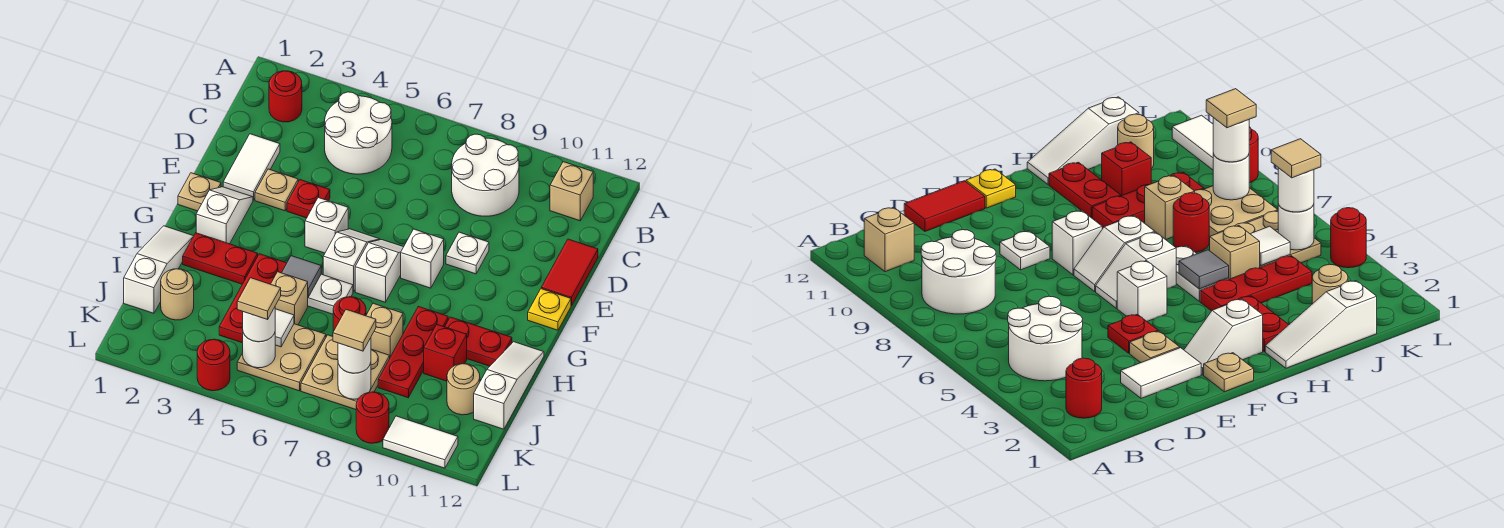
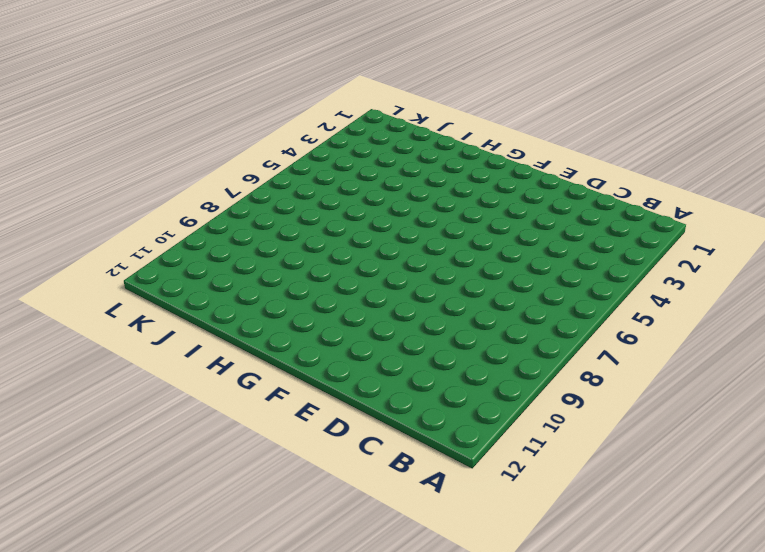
none -> red 1x1 round brick [269,71,302,122]
none -> white 2x2 round brick [325,92,392,174]
none -> white 2x2 round brick [452,134,519,216]
none -> tan 1x1 brick [550,162,593,221]

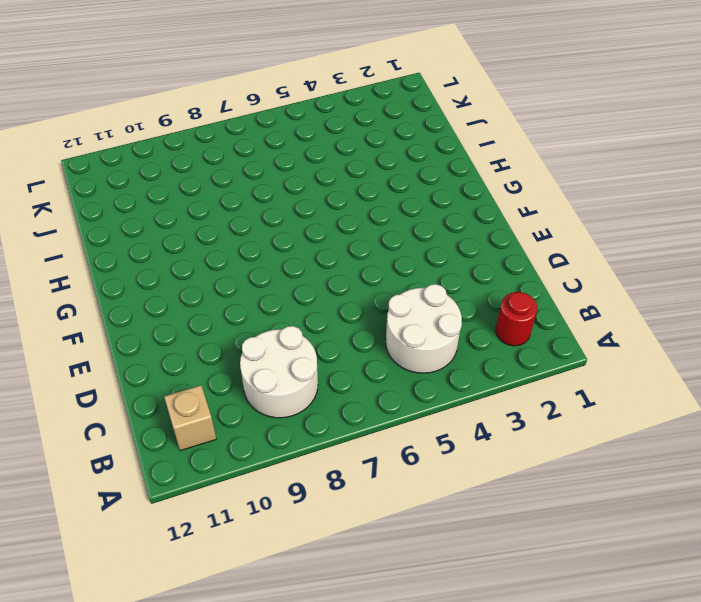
none -> white 1x2 tile [223,134,280,200]
none -> red 1x2 tile [541,239,598,306]
none -> tan 1x1 plate [255,169,298,211]
none -> red 1x1 plate [287,180,330,218]

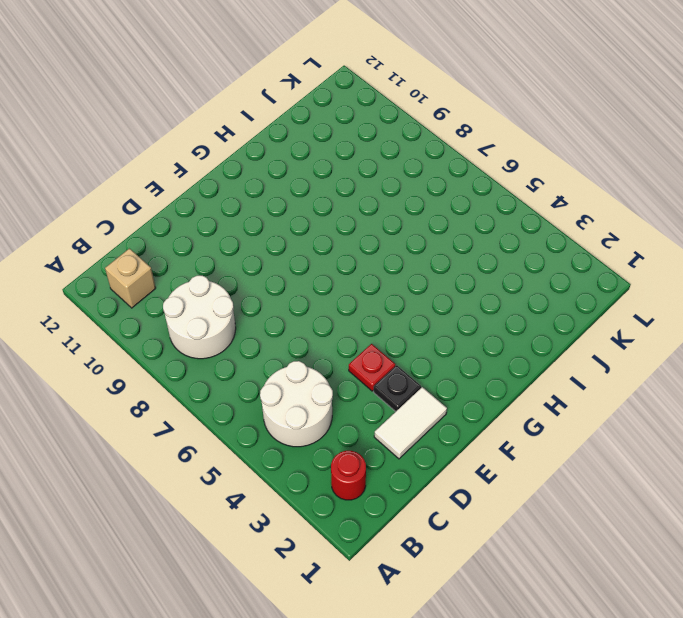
black 1x1 plate [373,365,421,412] -> tan 1x1 plate [255,169,298,211]
none -> red 1x2 tile [541,239,598,306]
none -> white 1x1 plate [446,232,489,274]
none -> tan 1x1 plate [178,173,221,211]
none -> white 1x2 slope [196,187,253,244]

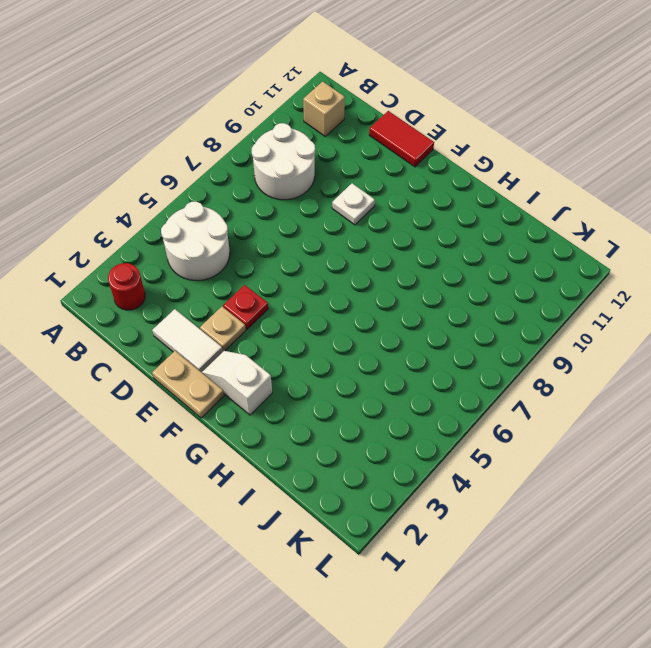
tan 1x2 plate [152,351,224,418] -> tan 1x1 plate [178,173,221,211]
none -> white 1x1 brick [305,198,348,253]
none -> white 1x2 slope [323,229,380,292]
none -> white 1x2 slope [355,240,403,302]
none -> white 1x1 brick [401,229,444,288]

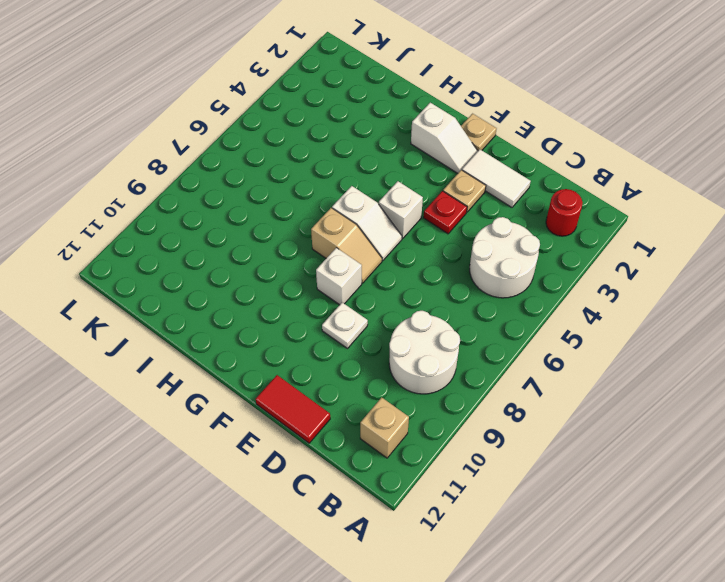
tan 1x2 slope [311,208,382,283] -> white 1x2 slope [355,240,403,302]
none -> yellow 1x1 plate [528,289,571,330]
none -> white 1x3 slope [124,226,193,313]
none -> red 1x2 plate [183,233,258,284]
none -> red 1x3 plate [219,254,287,343]

